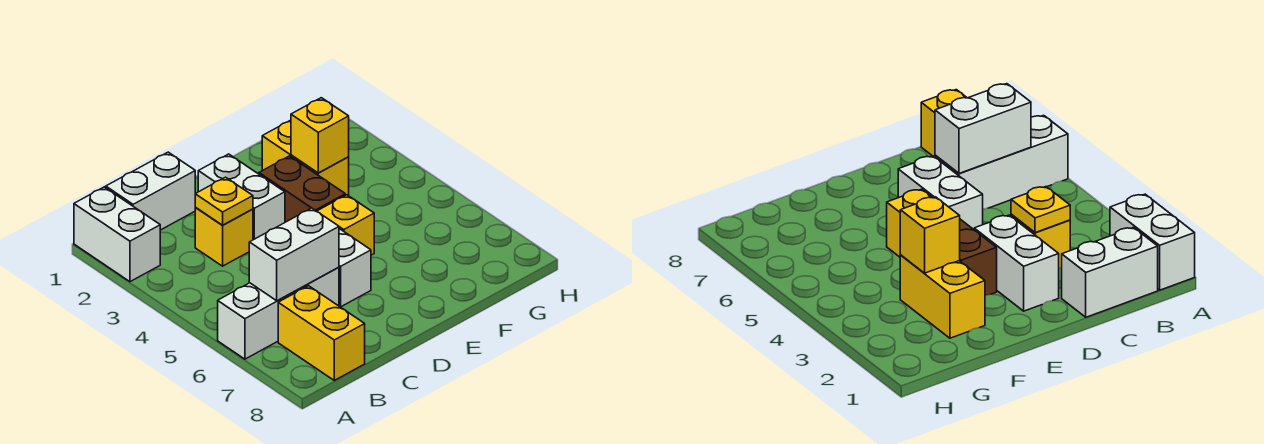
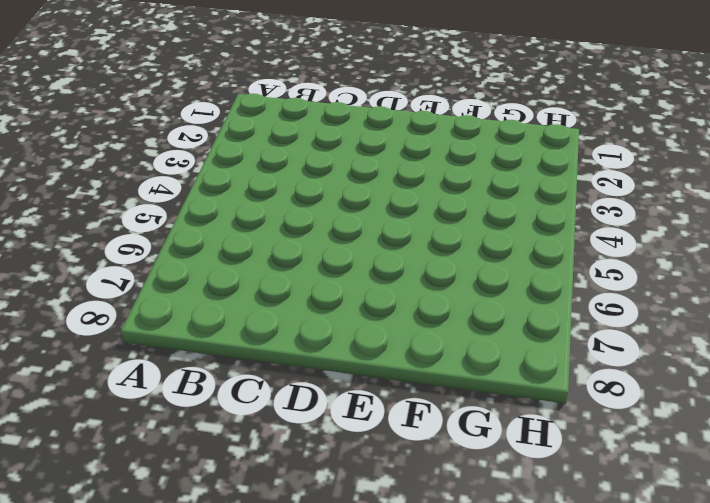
none -> white 1x2 brick [74,187,160,282]
none -> white 1x3 brick [218,267,339,359]
none -> white 1x2 brick [106,152,196,230]

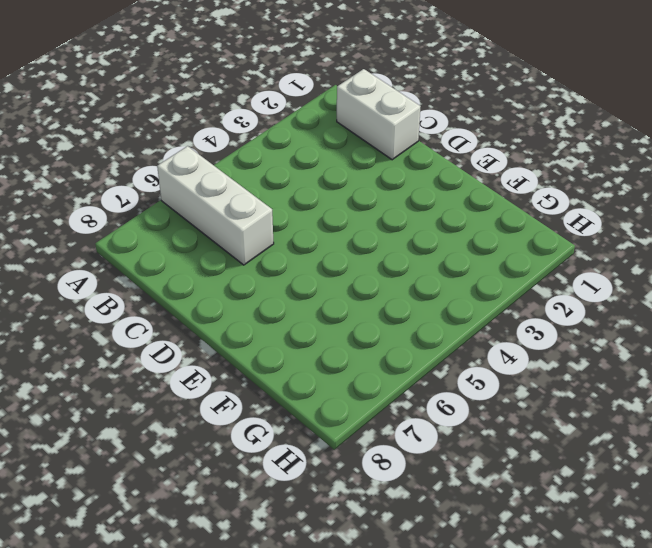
none -> white 1x2 brick [74,187,160,282]
none -> yellow 1x2 brick [278,286,365,380]
none -> yellow 1x1 brick [195,208,253,266]

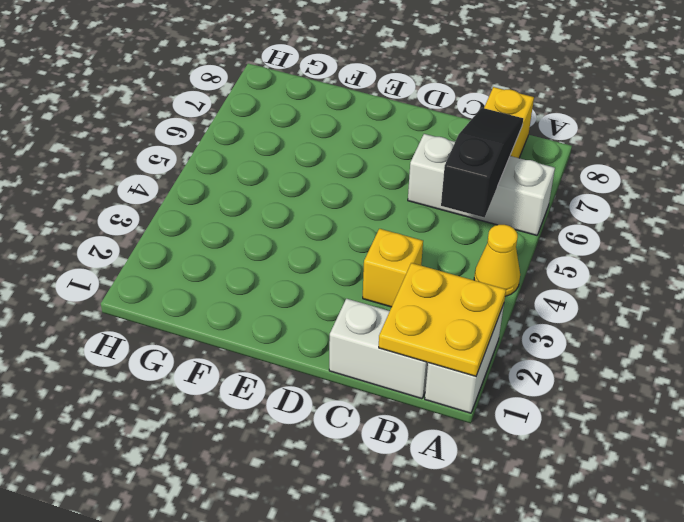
yellow 2x2 plate [379,263,506,376] -> none
yellow 1x1 cone [474,225,520,296] -> none
black 1x3 slope [441,108,523,218] -> white 1x2 brick [249,208,339,301]
none -> white 1x2 brick [198,154,285,240]
none -> white 1x2 brick [339,229,371,307]
none -> brown 1x2 brick [259,156,345,222]

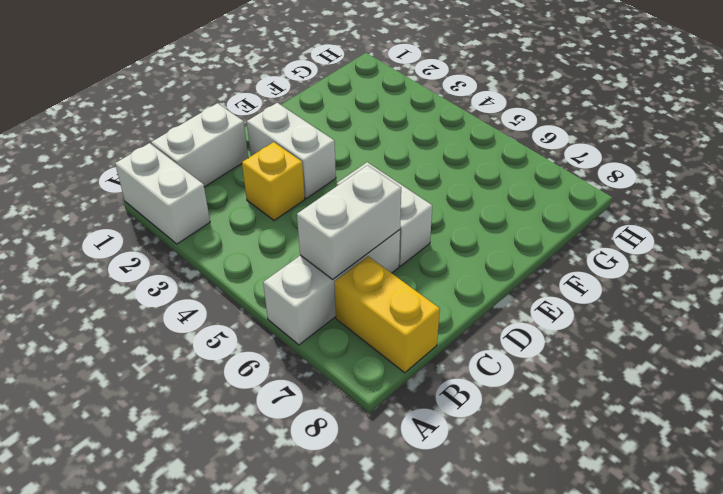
none -> brown 1x2 brick [259,156,345,222]
none -> yellow 1x1 brick [317,195,374,255]
none -> yellow 1x2 brick [262,120,349,196]

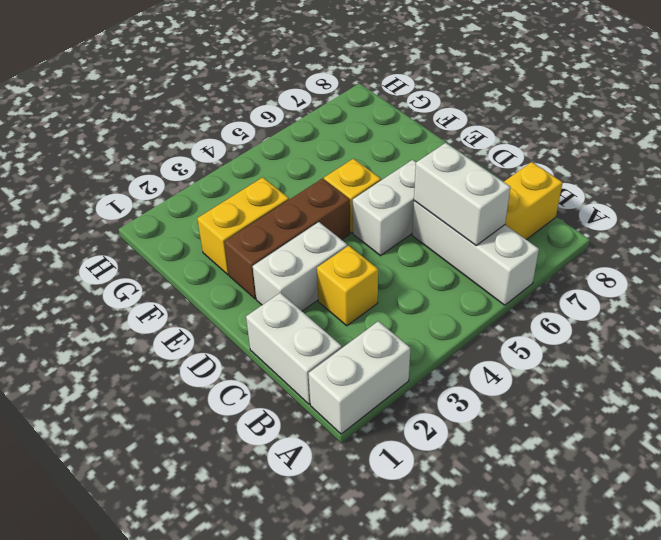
brown 1x3 brick [224,178,350,299] -> brown 1x2 brick [259,156,345,222]
none -> yellow 1x1 plate [195,177,253,225]
none -> yellow 1x1 brick [291,98,349,173]

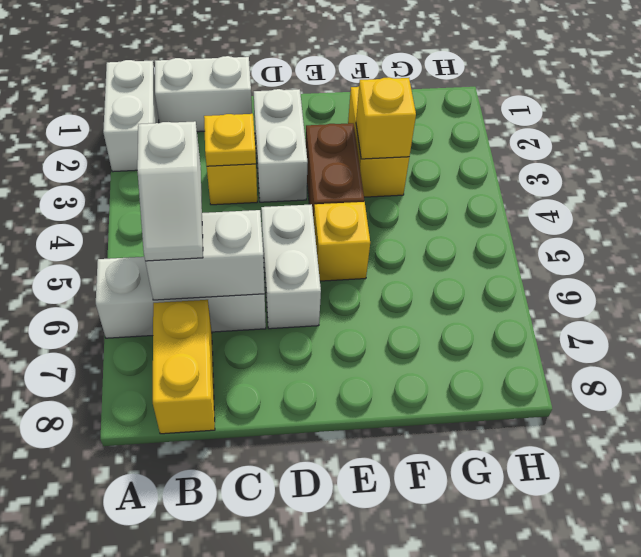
white 1x2 slope [137,121,203,261] -> none

